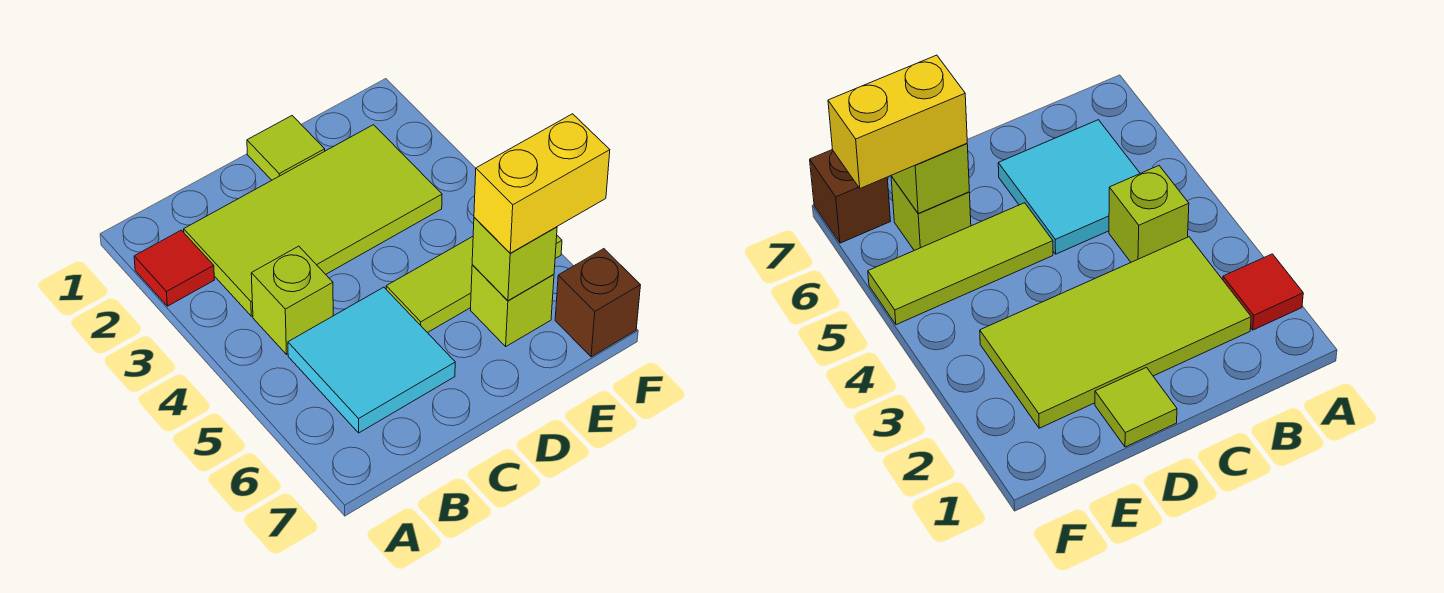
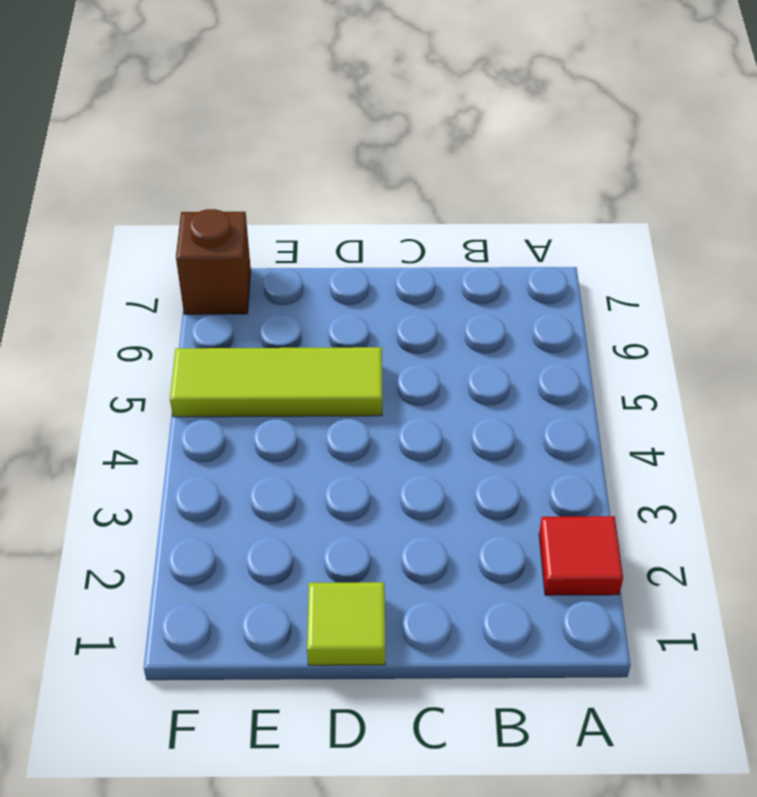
none -> lime 2x4 tile [184,125,442,316]
none -> lime 1x1 brick [251,246,333,354]

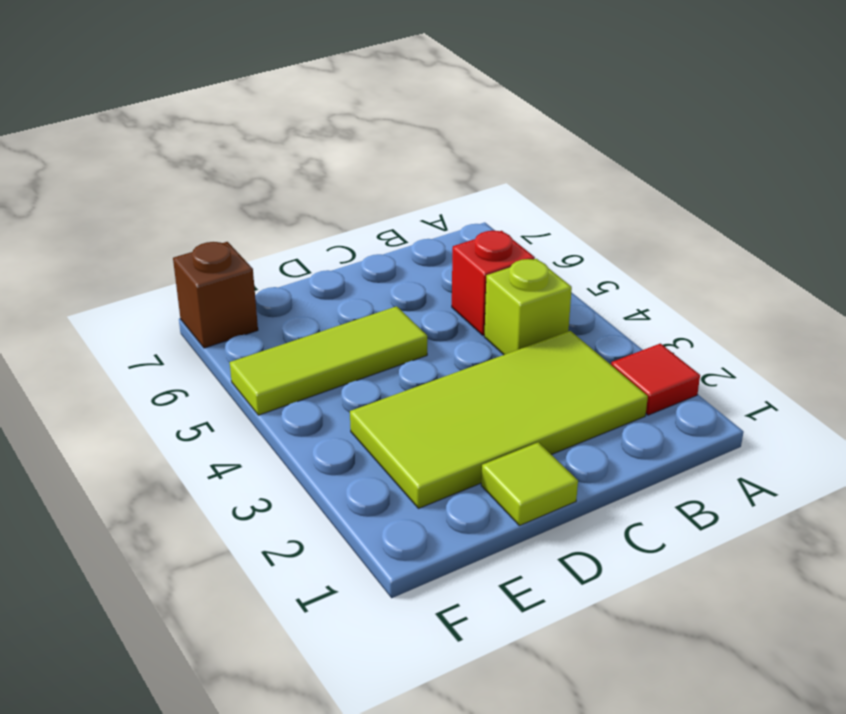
red 1x1 brick [452,231,535,335] -> cyan 2x2 tile [288,287,455,433]
none -> lime 1x1 brick [471,265,554,346]
none -> lime 1x1 brick [472,217,557,301]

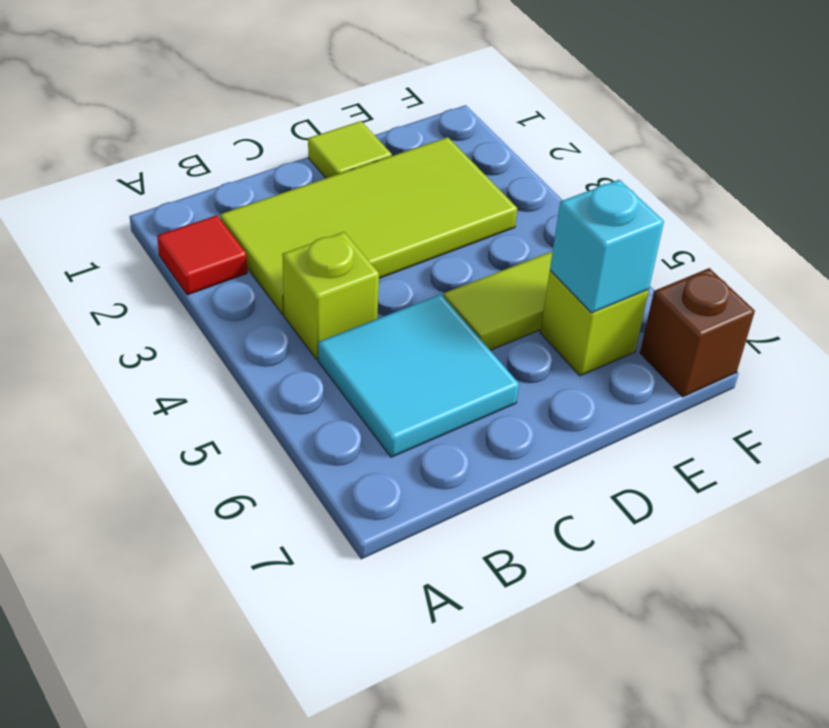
cyan 1x1 brick [550,180,664,313] -> lime 1x1 brick [472,217,557,301]
none -> yellow 1x2 brick [474,114,610,253]

